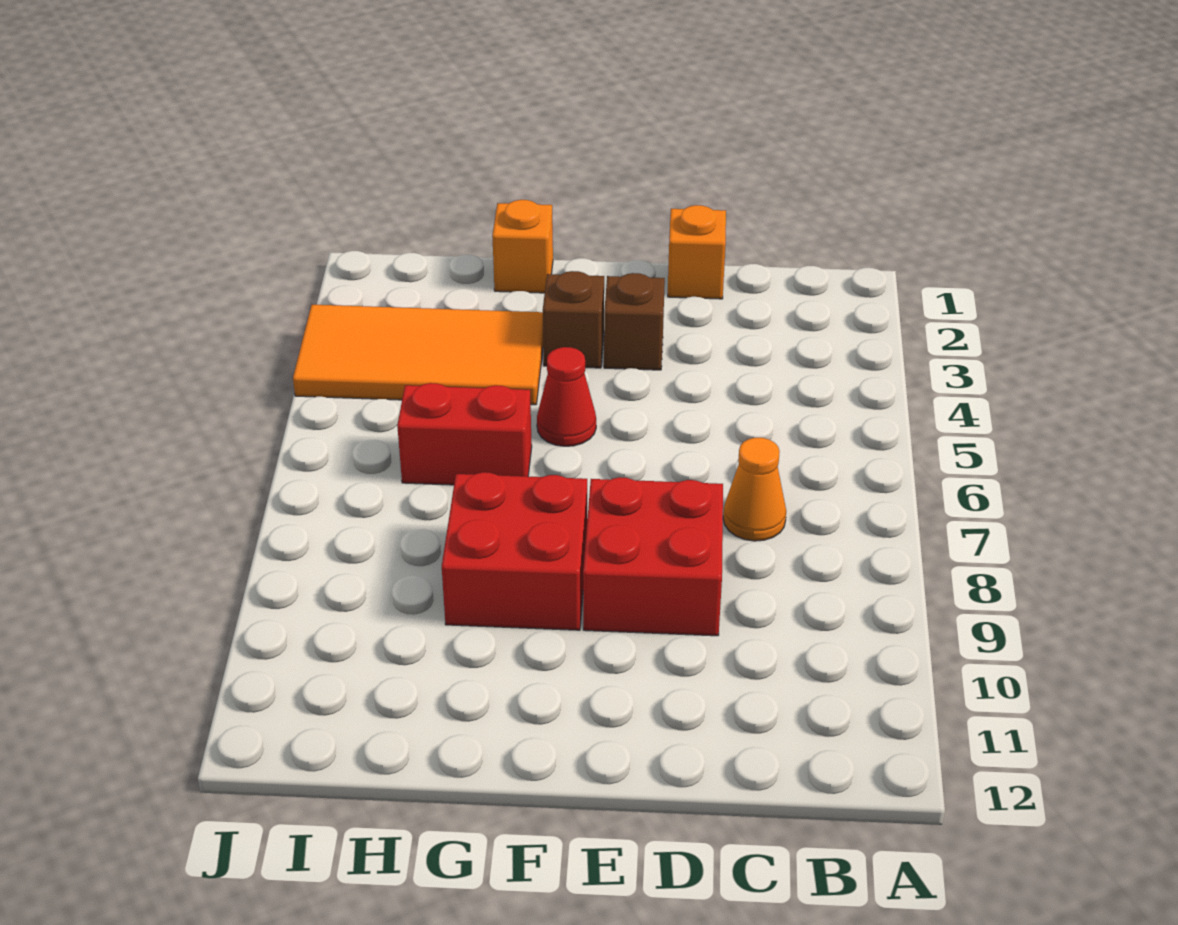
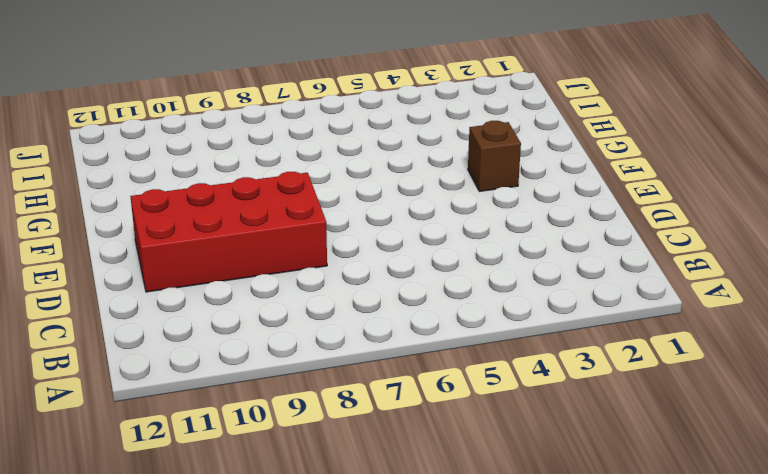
red 2x4 brick [130,172,327,292] -> red 2x2 brick [583,477,723,636]
none -> orange 1x1 cone [723,438,786,541]
none -> orange 1x1 brick [668,205,726,299]

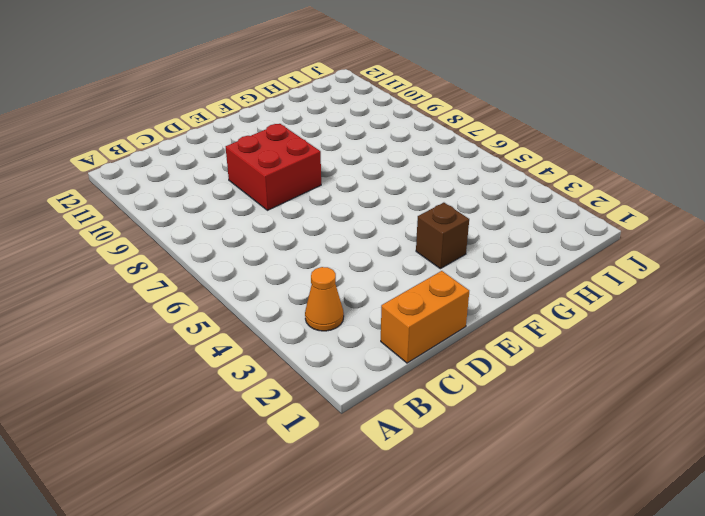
orange 1x1 cone [305,267,344,331] -> orange 1x1 cone moved to [723,438,786,541]
orange 1x2 brick [381,271,469,363] -> orange 1x1 brick [668,205,726,299]
none -> brown 1x1 brick [604,273,665,370]
none -> red 1x1 cone [537,347,596,446]

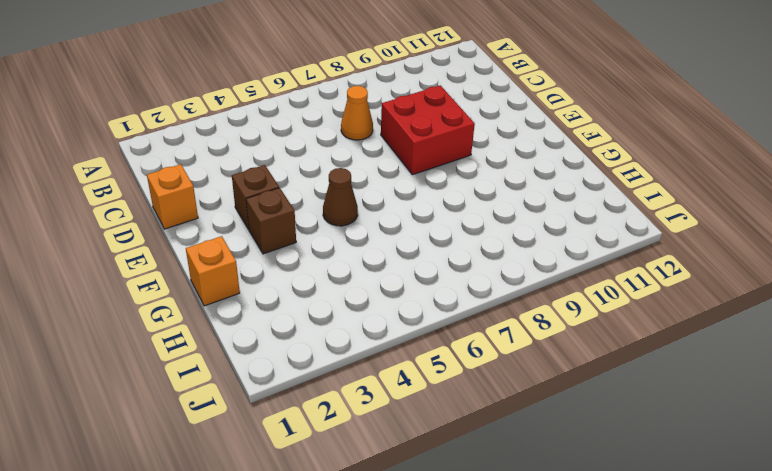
brown 1x1 cone [323,168,358,226] -> red 1x1 cone [537,347,596,446]
none -> red 2x2 brick [442,472,587,630]
none -> orange 2x4 tile [293,305,543,405]

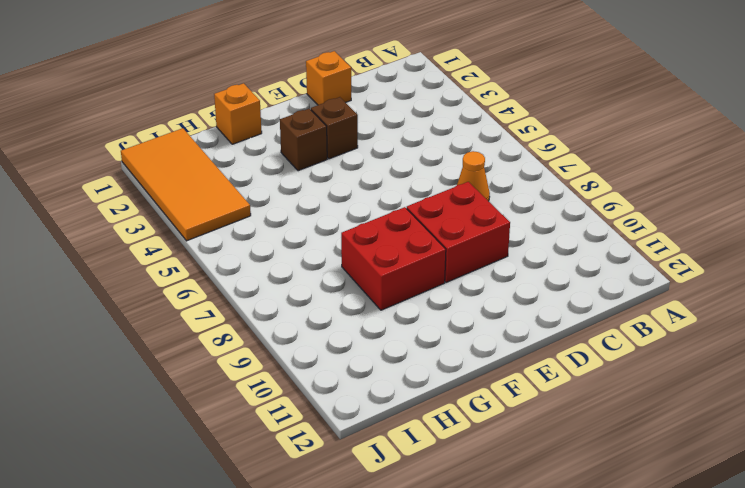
orange 2x4 tile [121,128,251,241] -> orange 2x4 tile turned to [293,305,543,405]
none -> red 1x1 cone [537,347,596,446]
none -> red 1x2 brick [397,383,532,485]

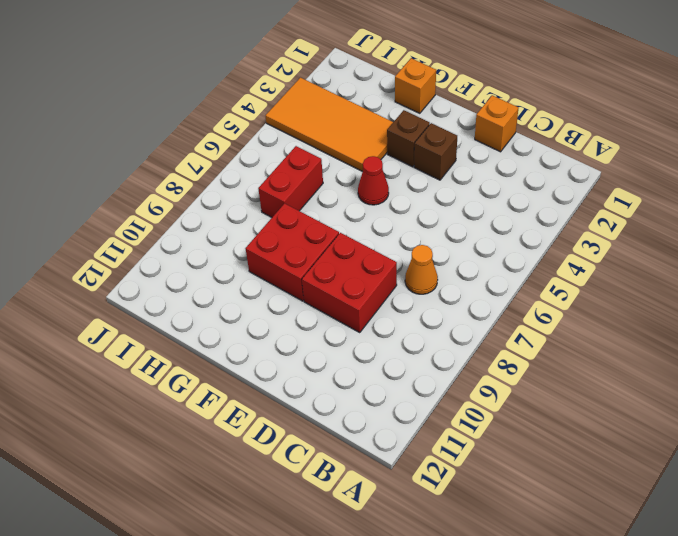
red 1x2 brick [258,146,323,217] -> red 1x2 brick turned to [397,383,532,485]

